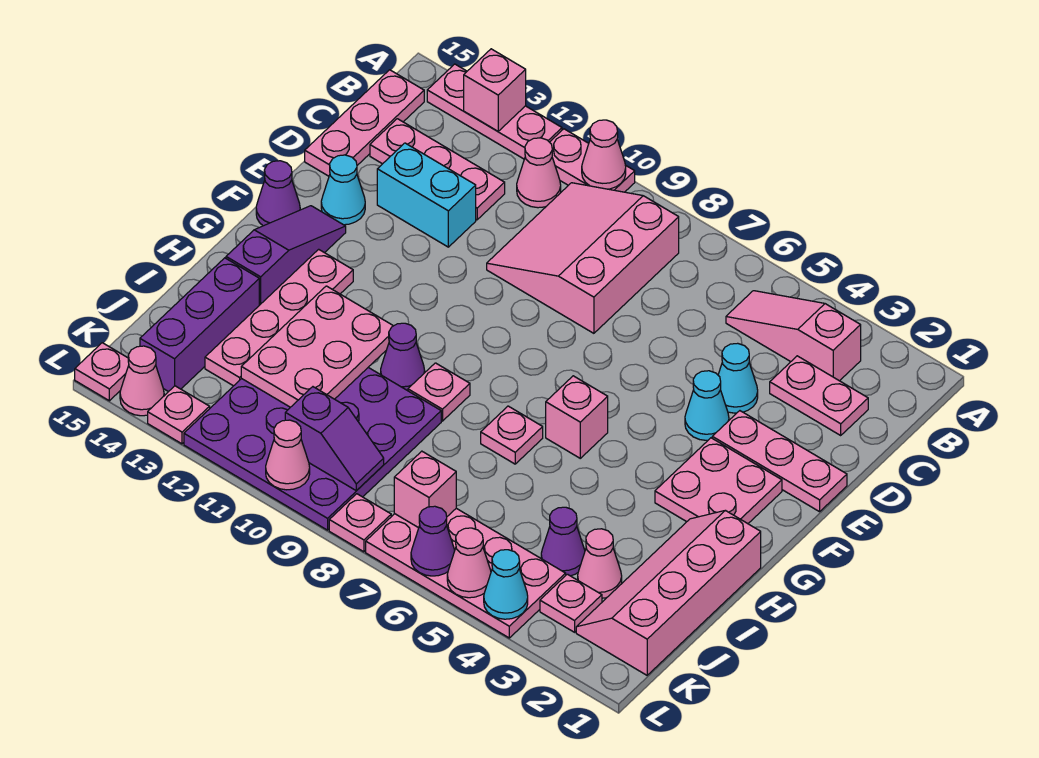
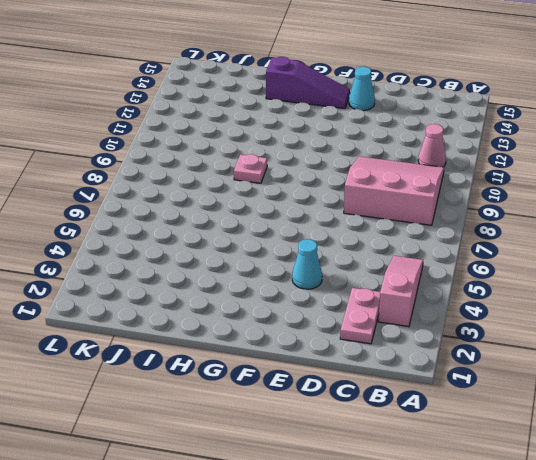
none -> pink 1x2 plate [550,129,635,192]
none -> pink 1x3 plate [427,64,562,159]
none -> pink 1x3 plate [305,70,424,176]
none -> pink 1x3 plate [370,119,505,220]

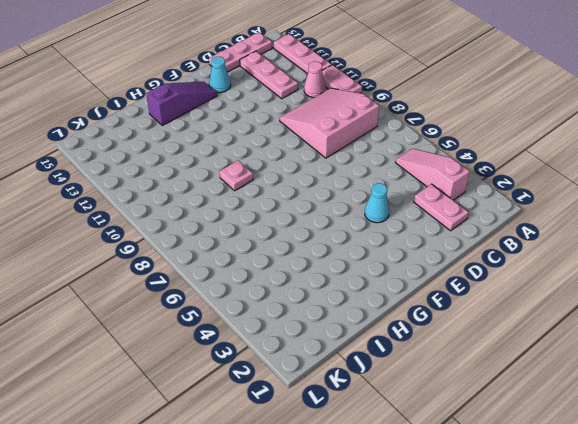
none -> cyan 1x1 cone [718,343,758,413]
none -> cyan 1x2 brick [377,143,476,247]
none -> pink 1x3 plate [712,411,847,512]
none -> pink 2x2 plate [655,438,782,524]

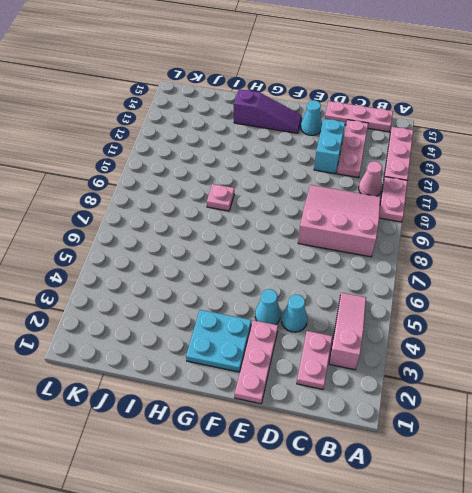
cyan 2x2 plate [186,310,251,372] -> pink 2x2 plate [655,438,782,524]
none -> purple 1x1 cone [256,161,300,226]
none -> pink 1x1 brick [546,376,608,458]
none -> pink 1x4 plate [205,249,353,386]
none -> pink 2x4 slope [576,510,761,675]

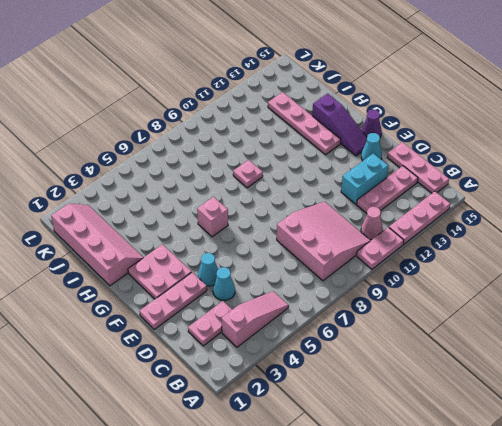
none -> pink 1x1 plate [481,406,543,464]
none -> purple 1x1 cone [381,323,425,391]
none -> purple 4x4 plate [184,368,441,530]
none -> purple 1x3 brick [140,258,259,392]

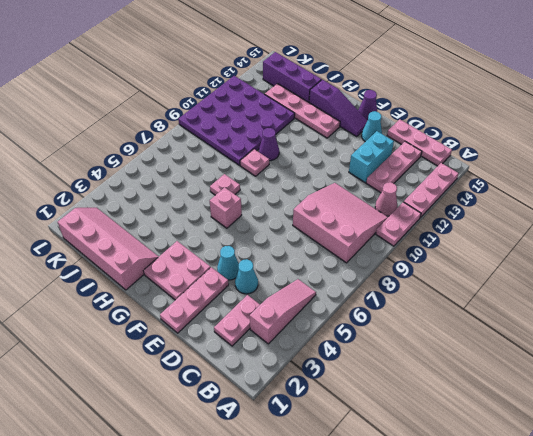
none -> pink 1x1 cone [578,529,622,598]
none -> purple 1x1 cone [541,507,585,576]
none -> pink 1x1 plate [540,574,602,632]
none -> pink 2x4 plate [366,508,566,638]

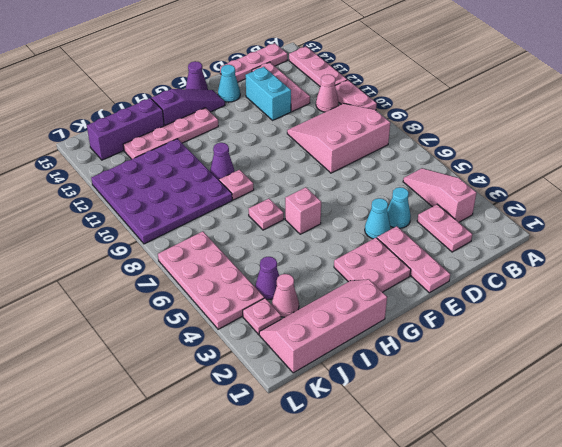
none -> pink 1x1 plate [329,494,391,552]
none -> pink 1x1 plate [148,386,210,444]
none -> pink 1x1 cone [120,346,164,416]
none -> pink 1x1 plate [75,343,129,401]

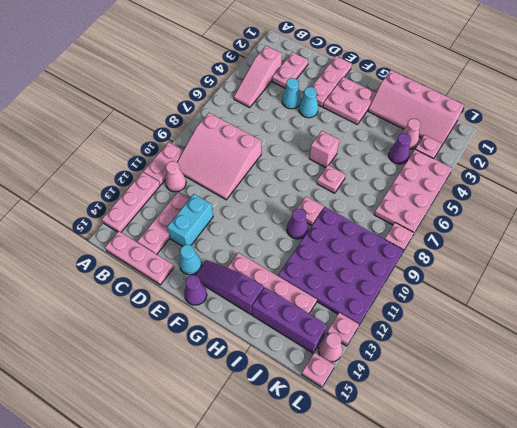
none -> pink 1x1 cone [582,120,626,189]
none -> pink 1x1 brick [464,49,526,131]
none -> pink 2x3 plate [241,286,393,407]
none -> pink 1x1 brick [394,451,456,528]

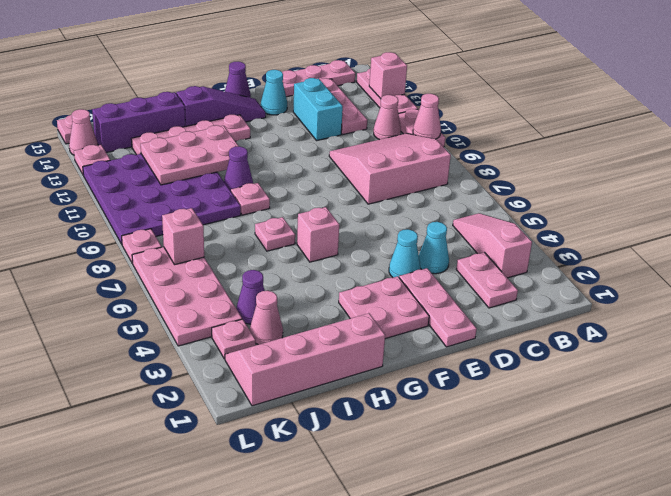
none -> purple 1x2 slope [285,387,384,491]
none -> cyan 1x1 cone [484,550,528,619]
none -> pink 1x1 cone [447,528,491,598]
none -> purple 1x1 cone [411,506,455,576]

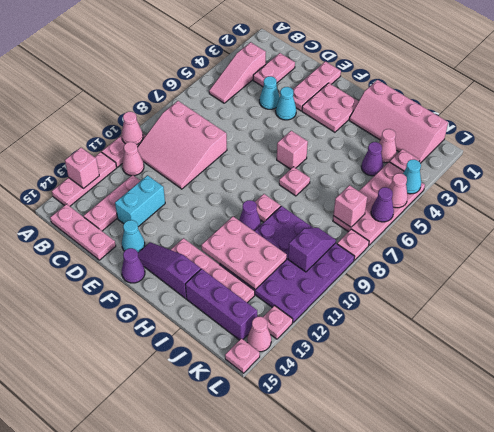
none -> pink 1x1 cone [266,420,310,490]

